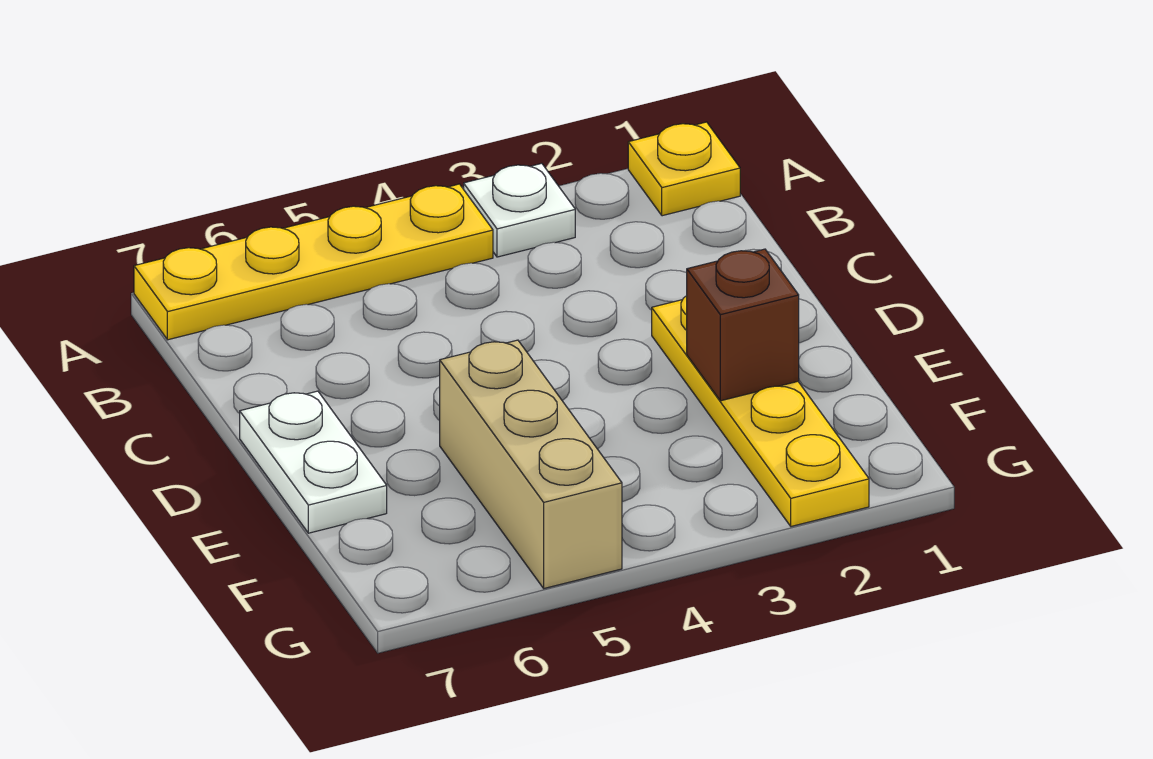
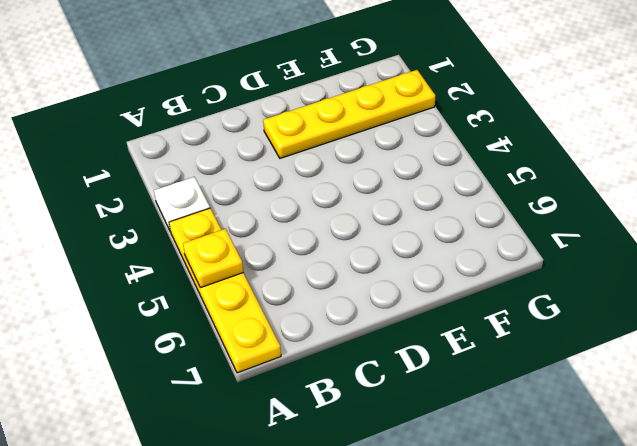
yellow 1x1 plate [183,229,243,288] -> yellow 1x1 plate moved to [628,122,740,216]
none -> white 1x2 plate [240,391,387,533]
none -> tan 1x3 brick [440,340,622,588]

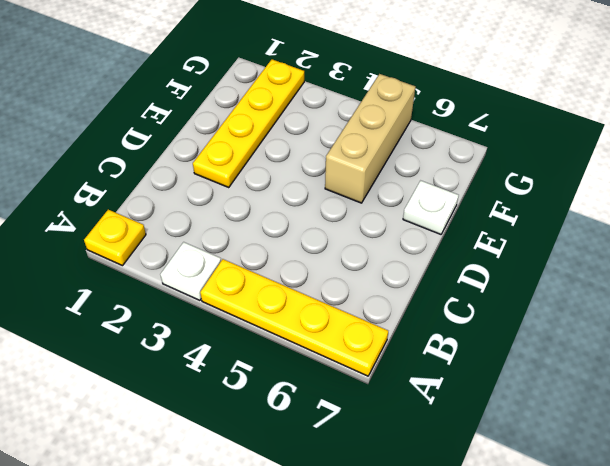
white 1x1 plate [403,181,459,234] -> white 1x2 plate [240,391,387,533]
none -> brown 1x1 brick [687,249,799,401]

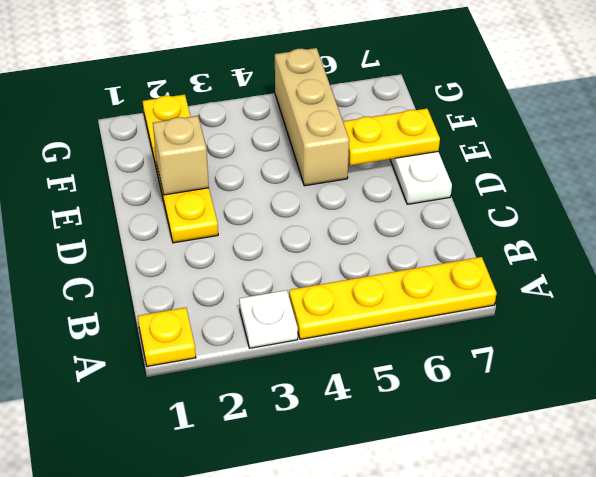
tan 1x1 brick [153,116,209,195] -> brown 1x1 brick [687,249,799,401]
yellow 1x2 plate [343,109,440,165] -> none

